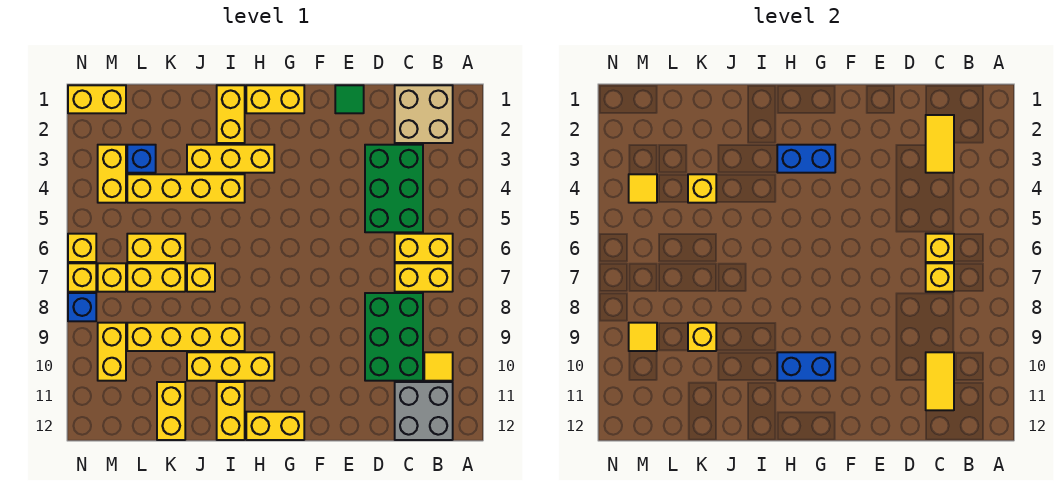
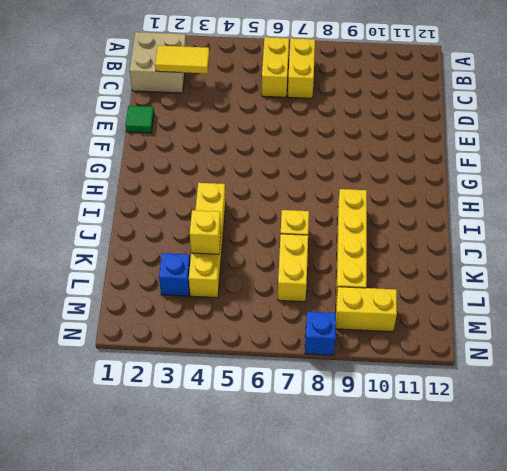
none -> yellow 1x1 tile [424,352,453,381]
none -> grey 2x2 brick [395,382,453,440]
none -> green 2x3 brick [365,145,423,232]
none -> green 2x3 brick [365,293,423,381]

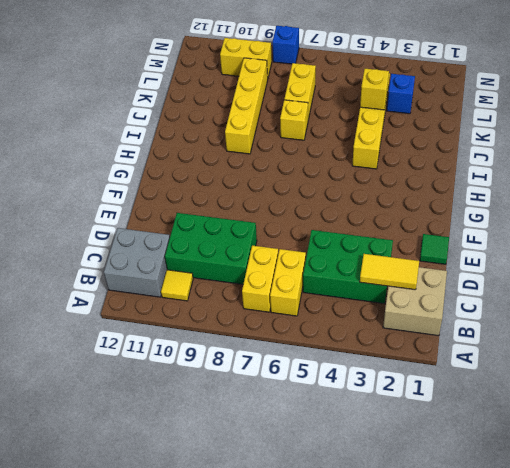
none -> yellow 1x2 brick [246,85,304,113]
none -> yellow 1x2 brick [246,412,304,440]
none -> yellow 1x3 brick [187,145,274,173]
none -> yellow 1x3 brick [187,352,274,381]

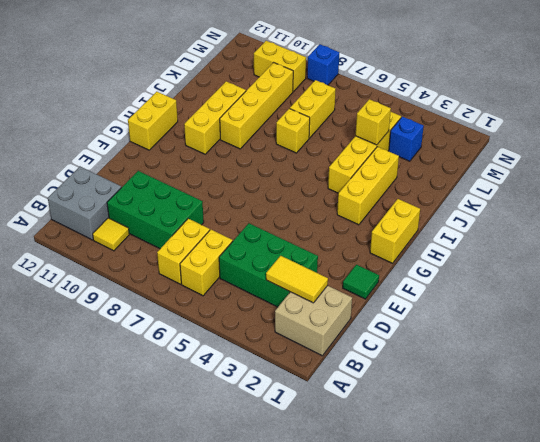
none -> yellow 1x2 brick [217,85,245,143]
none -> yellow 1x2 brick [217,382,245,440]
none -> yellow 1x2 brick [127,234,185,262]
none -> yellow 1x2 brick [157,382,185,440]

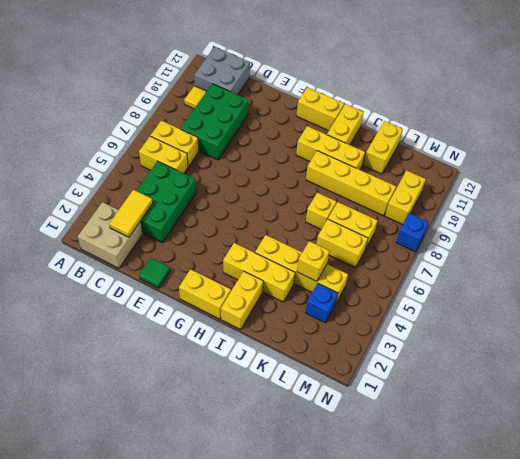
none -> yellow 1x2 brick [68,85,126,113]
none -> yellow 1x2 brick [98,145,126,203]
none -> yellow 1x1 brick [98,263,126,292]
none -> yellow 1x1 brick [68,234,96,262]

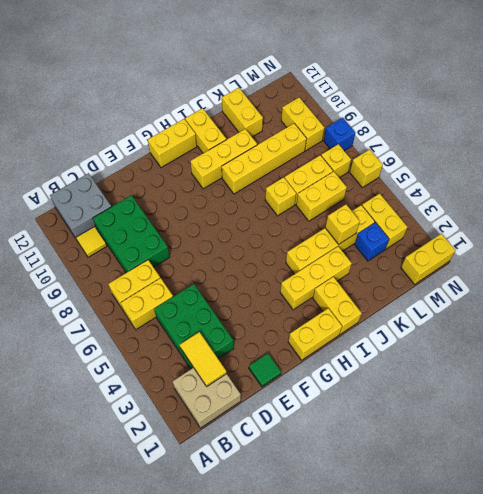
none -> yellow 1x1 brick [68,263,96,292]
none -> yellow 1x1 brick [926,234,954,262]
none -> yellow 1x1 brick [926,263,954,292]
none -> yellow 1x2 tile [926,352,954,410]

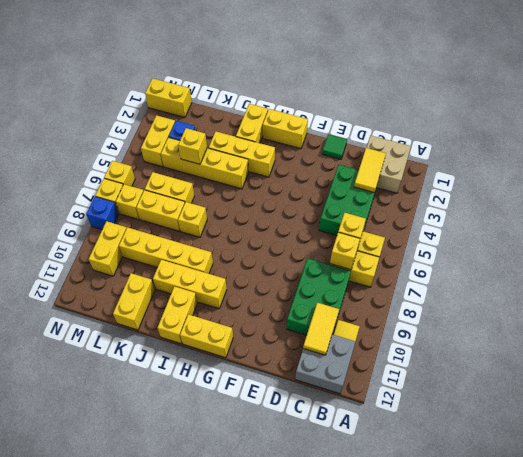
none -> blue 1x2 brick [777,145,835,173]
none -> blue 1x2 brick [777,352,835,381]
none -> yellow 1x1 brick [688,323,716,351]
none -> yellow 1x1 tile [629,174,657,203]

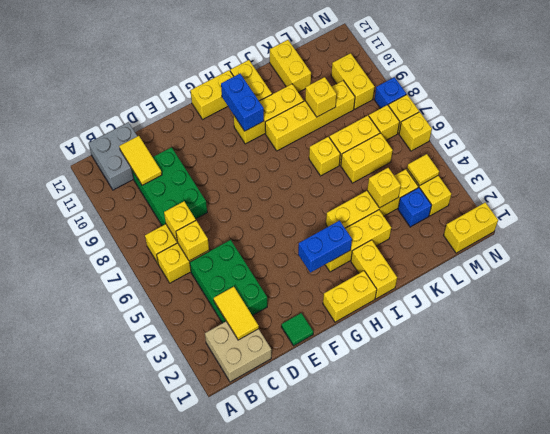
blue 1x2 brick [221,74,264,131] -> blue 1x2 brick turned to [777,352,835,381]
none -> yellow 1x1 tile [424,352,453,381]
none -> yellow 1x1 tile [629,323,657,351]

